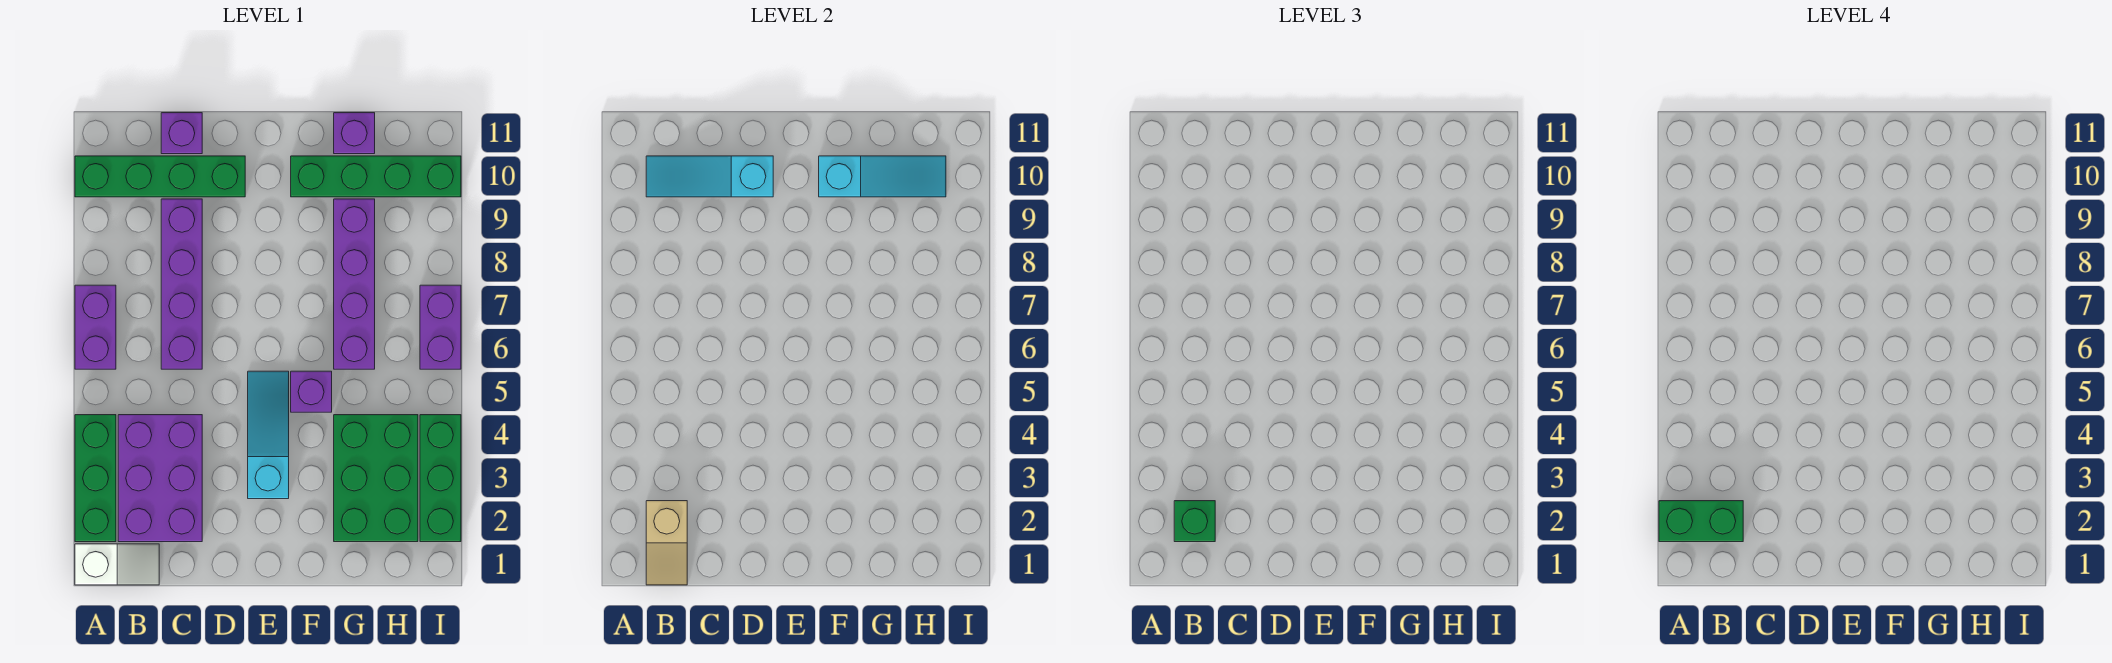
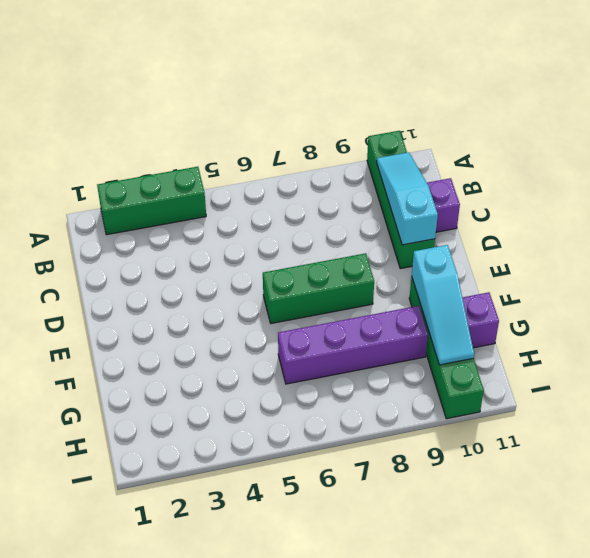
green 1x3 brick [263,253,374,324] -> green 1x3 brick moved to [420,415,461,542]
none -> white 1x2 slope [75,544,159,585]
none -> purple 1x2 brick [75,285,116,369]
none -> purple 2x3 brick [118,415,202,542]

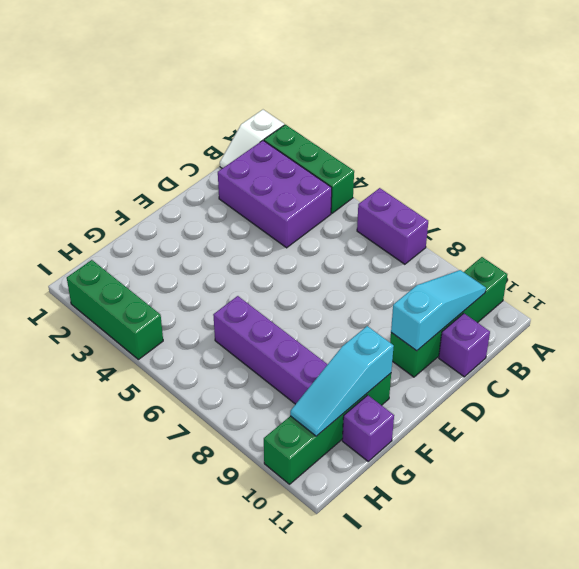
none -> purple 1x4 brick [161,199,202,369]
none -> cyan 1x3 slope [248,371,289,499]
none -> purple 1x1 brick [291,371,332,412]

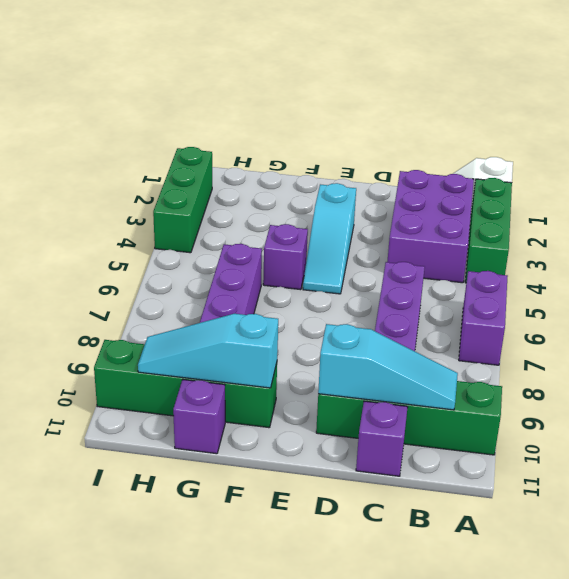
none -> green 2x3 brick [334,415,418,542]
none -> purple 1x2 brick [420,285,461,369]
none -> tan 1x2 slope [646,501,687,585]

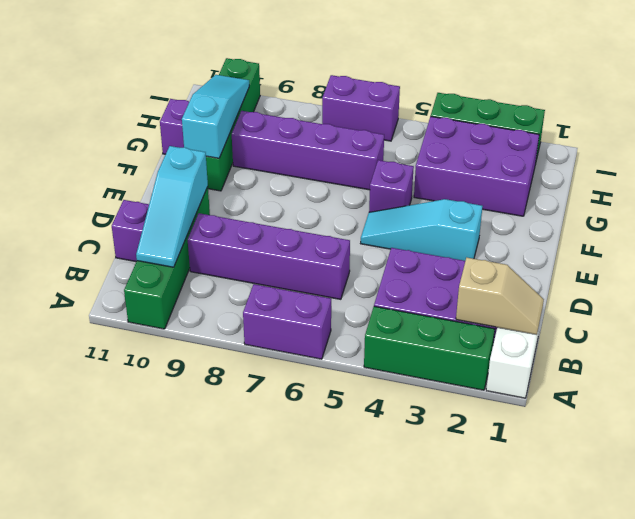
purple 2x3 brick [414,116,539,216] -> green 2x3 brick [334,415,418,542]
none -> green 1x1 brick [1174,501,1215,542]
none -> green 1x2 brick [1659,501,1743,542]

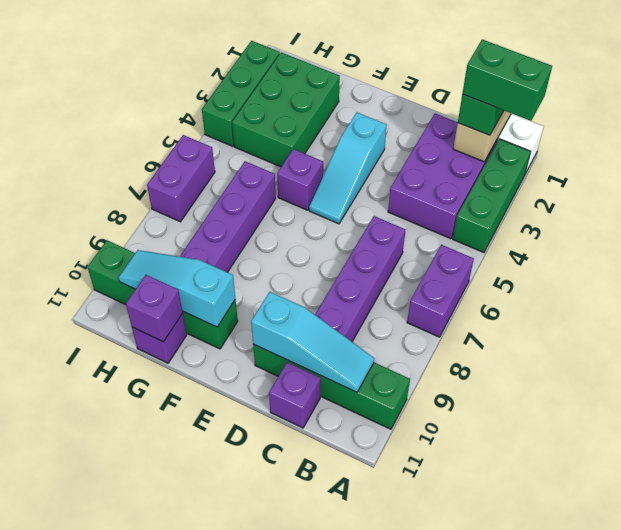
purple 1x1 brick [126,275,183,342] -> none

